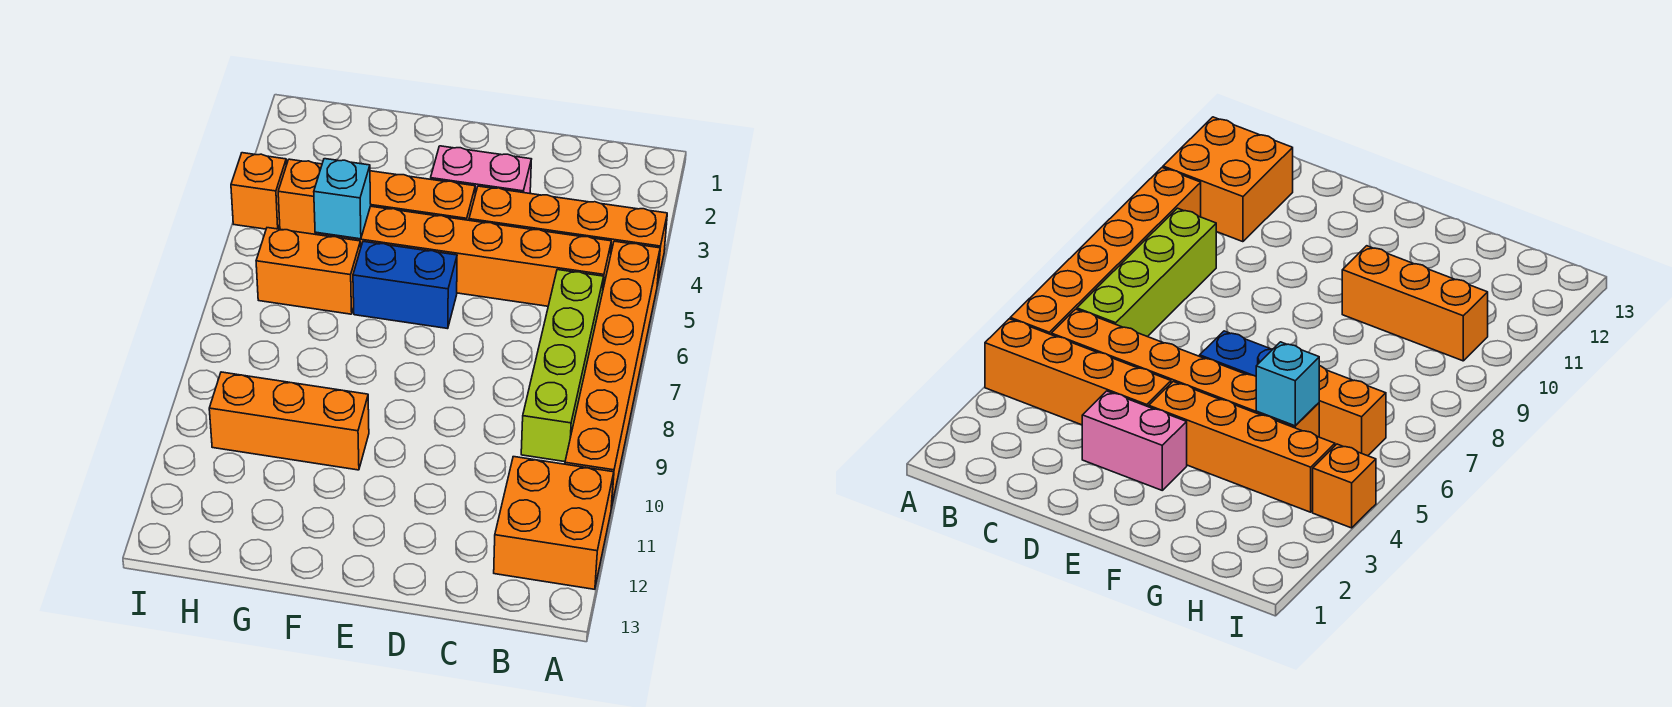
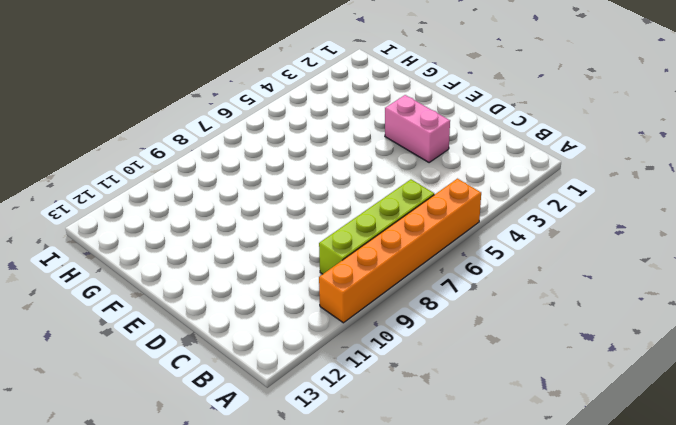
none -> orange 1x4 brick [469,186,667,285]
none -> orange 2x2 brick [494,457,614,589]
none -> orange 1x6 brick [315,206,611,306]

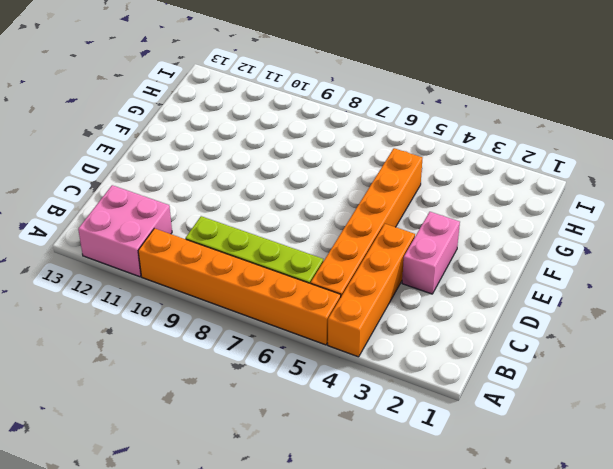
pink 2x2 brick [78,185,172,277] -> orange 2x2 brick [494,457,614,589]
none -> orange 1x4 brick [278,159,475,234]
none -> blue 1x2 brick [353,241,457,329]
none -> orange 1x3 brick [209,372,369,470]

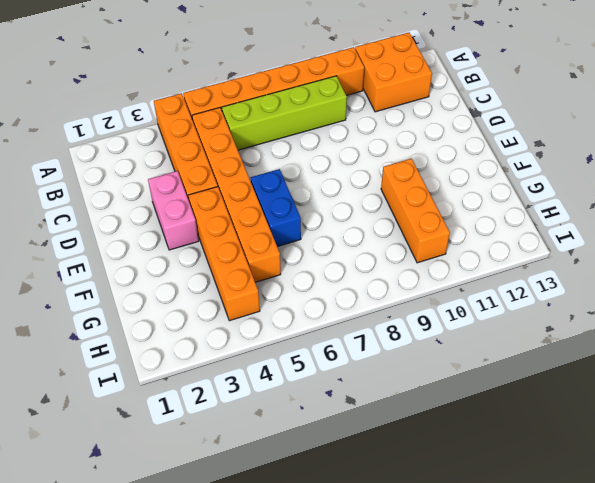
none -> orange 1x2 brick [256,228,361,314]
none -> orange 1x1 brick [231,153,286,229]
none -> cyan 1x1 brick [314,159,371,239]

